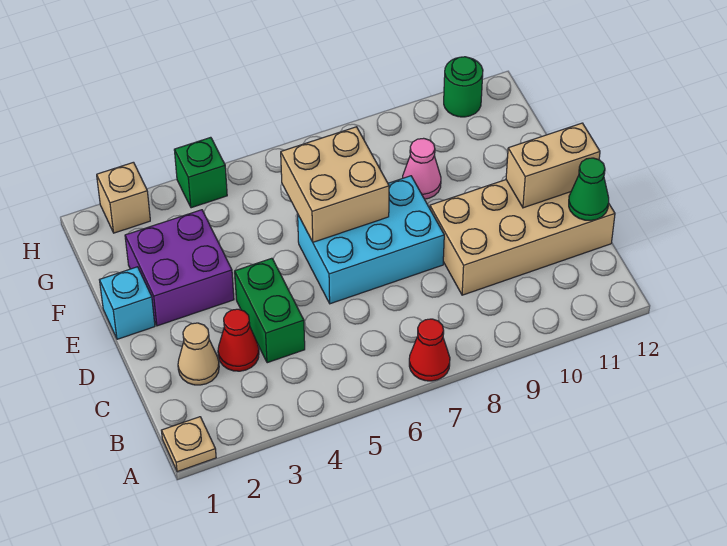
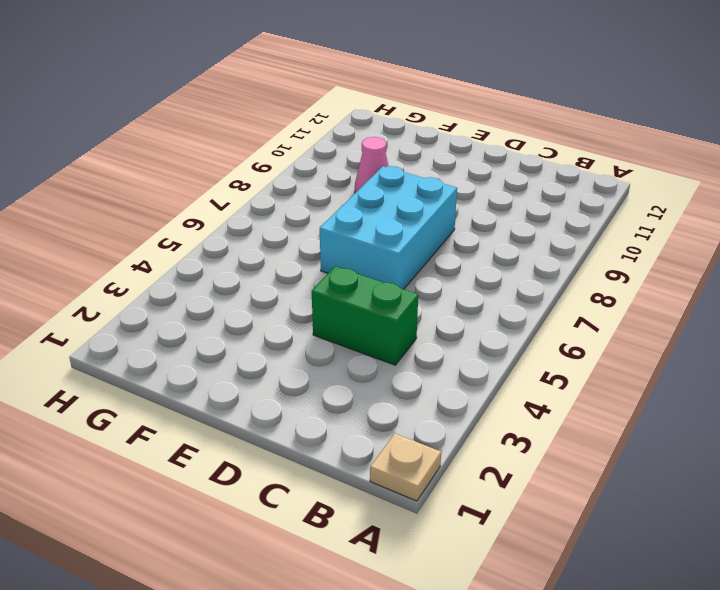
none -> red 1x1 cone [409,319,450,381]
none -> tan 1x1 cone [178,323,219,385]
none -> red 1x1 cone [218,309,259,371]

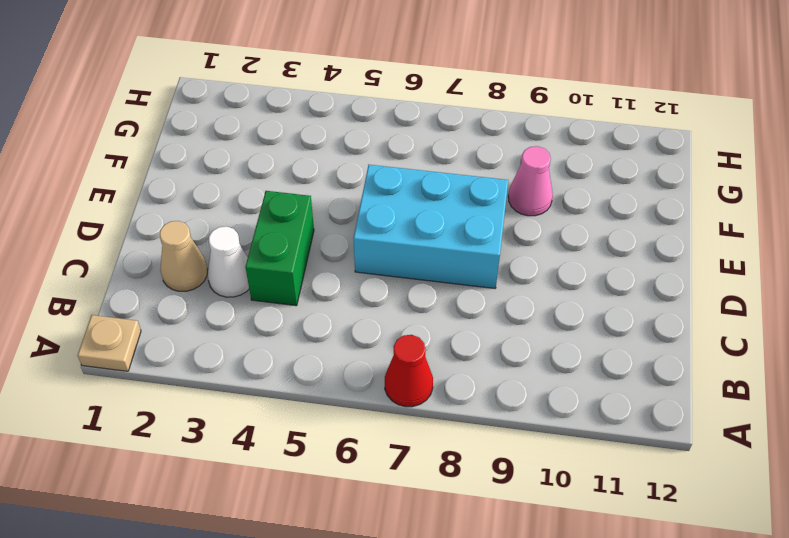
white 1x1 cone [208,226,249,297] -> red 1x1 cone [218,309,259,371]
none -> tan 2x4 brick [430,180,615,295]
none -> cyan 1x1 brick [100,267,155,339]
none -> purple 2x2 brick [125,210,234,326]

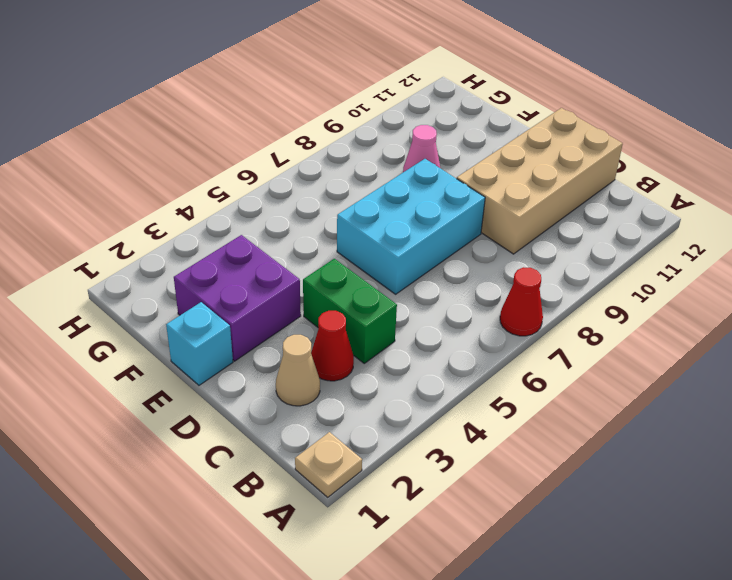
none -> tan 1x1 brick [97,162,150,233]
none -> green 1x1 brick [174,137,227,208]
none -> green 1x1 round brick [444,57,483,117]

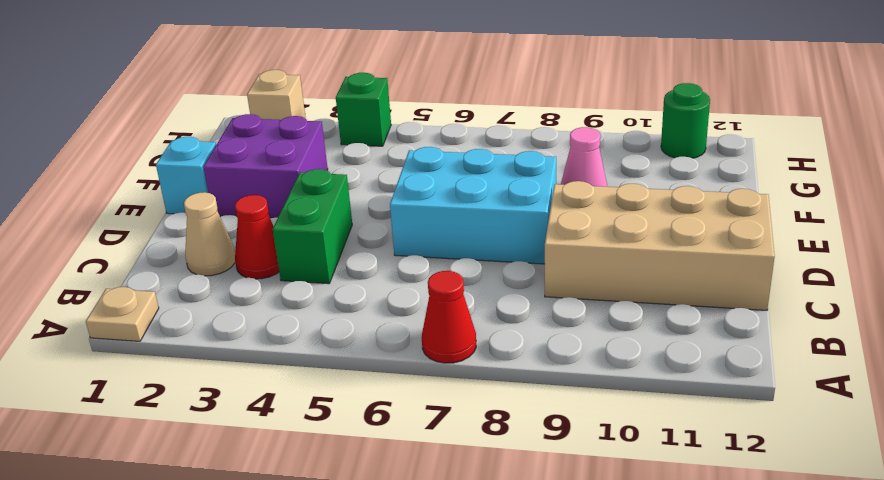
none -> green 1x1 cone [569,158,609,220]
none -> tan 1x2 brick [506,123,600,208]
none -> tan 2x2 brick [281,127,389,242]

